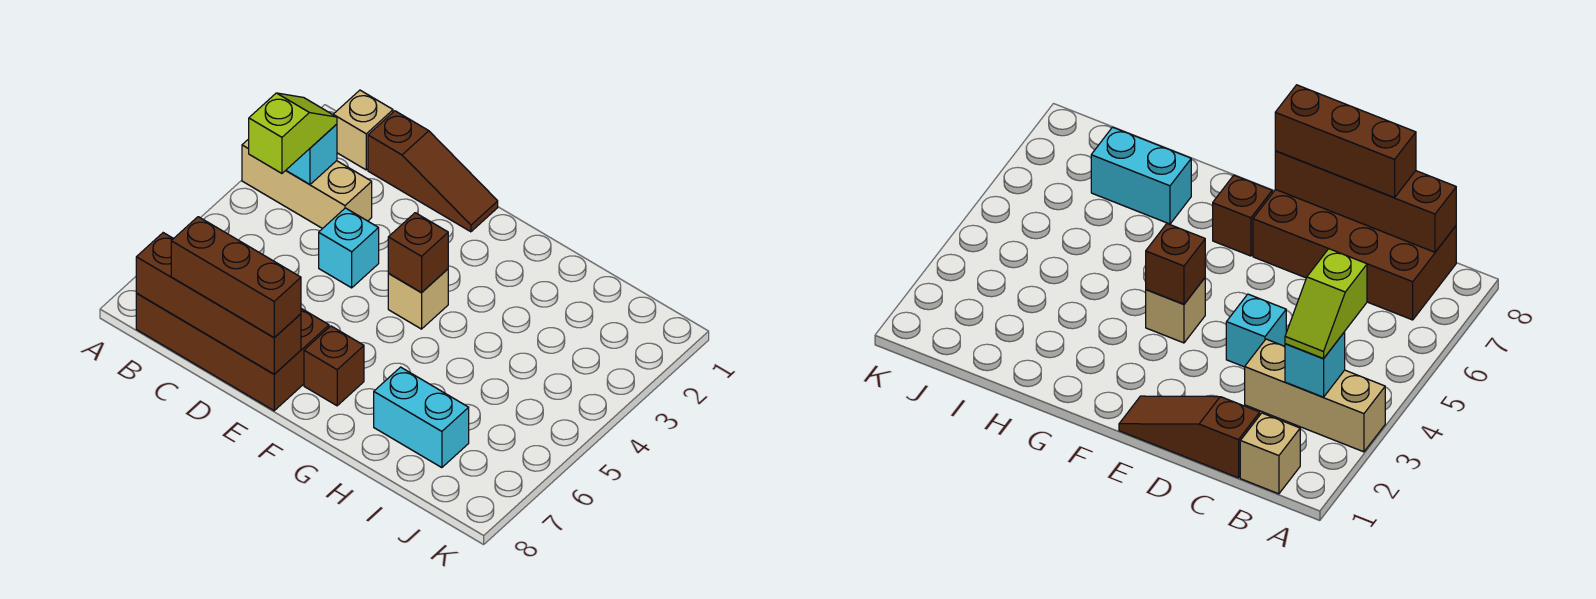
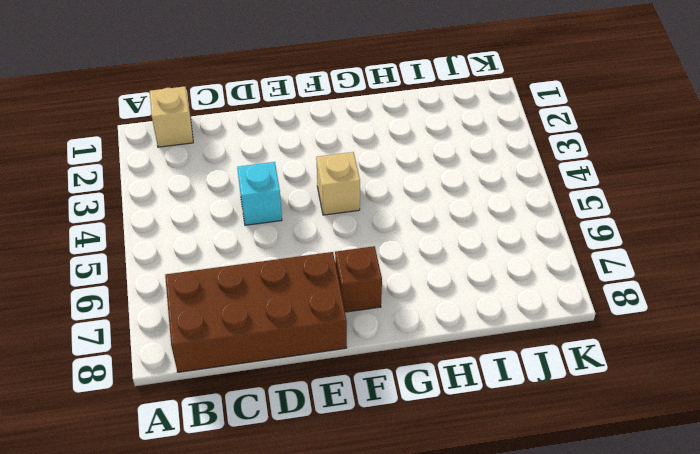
none -> tan 1x3 brick [242,139,372,229]
none -> brown 1x3 slope [368,111,498,232]
none -> cyan 1x2 brick [374,367,469,468]

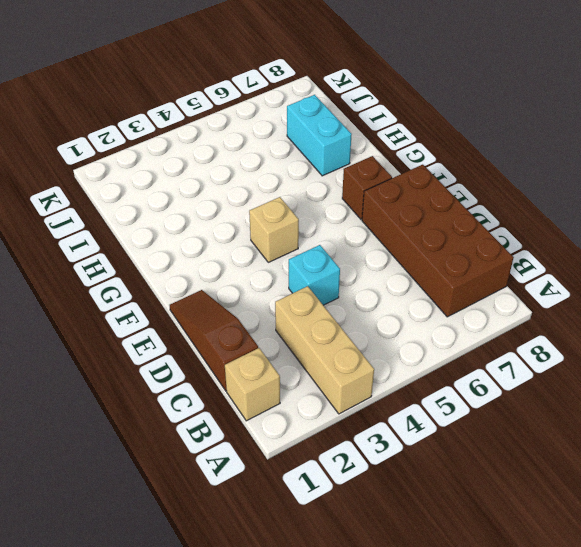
none -> cyan 1x1 brick [286,124,337,184]
none -> brown 1x4 brick [136,233,301,374]
none -> brown 1x1 brick [388,213,448,292]

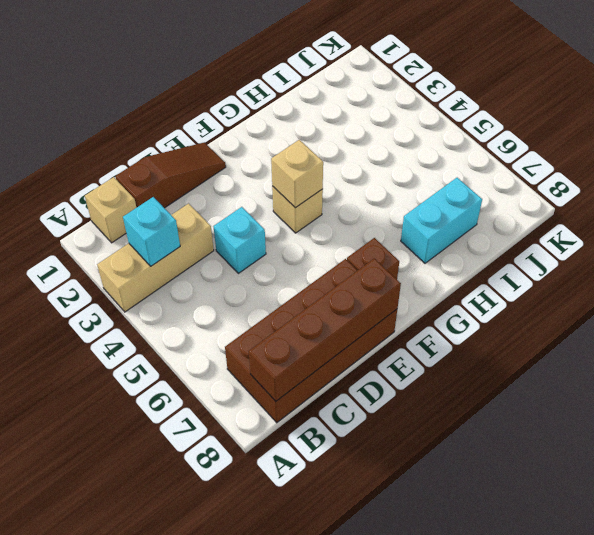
tan 1x1 brick [271,140,323,208] -> brown 1x1 brick [388,213,448,292]
none -> lime 1x2 slope [249,93,337,173]
none -> brown 1x3 brick [171,217,301,338]

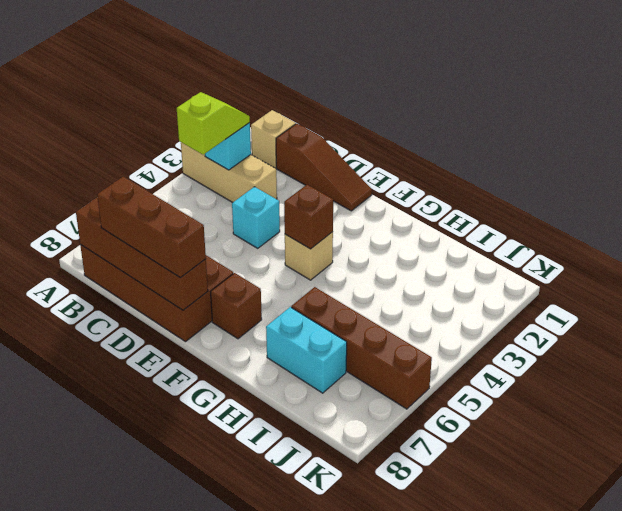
brown 1x4 brick [291,287,432,409] -> none

